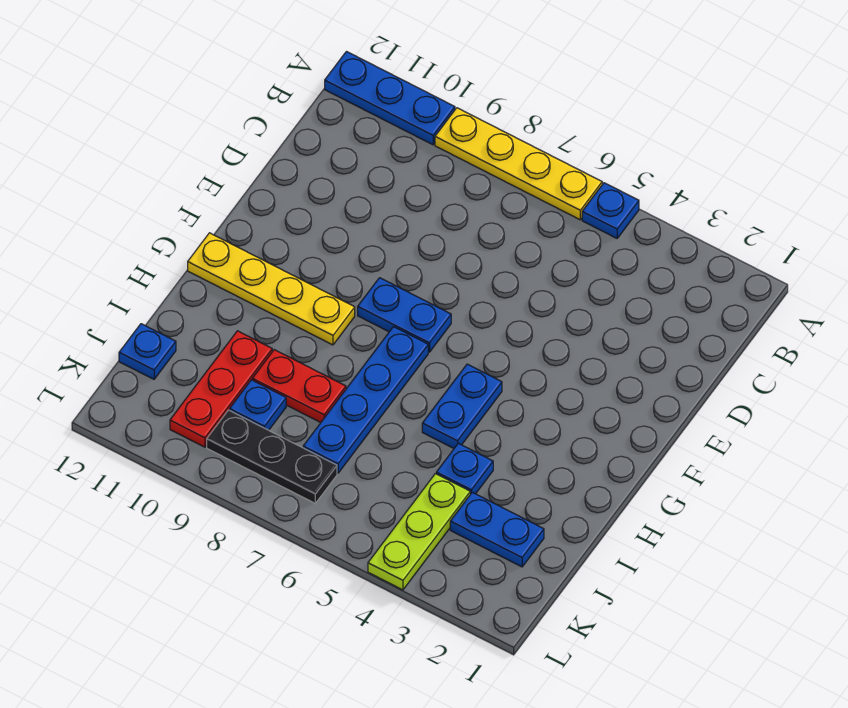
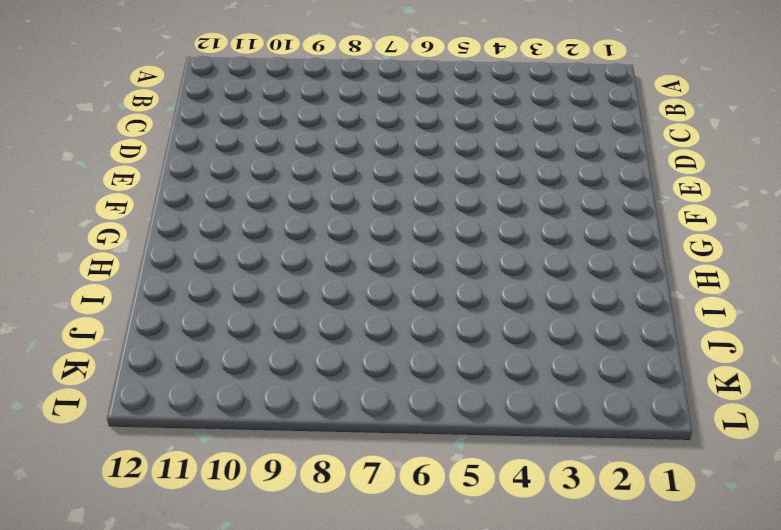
none -> blue 1x1 plate [582,183,639,238]
none -> yellow 1x4 plate [435,108,602,220]
none -> blue 1x3 plate [325,52,455,145]

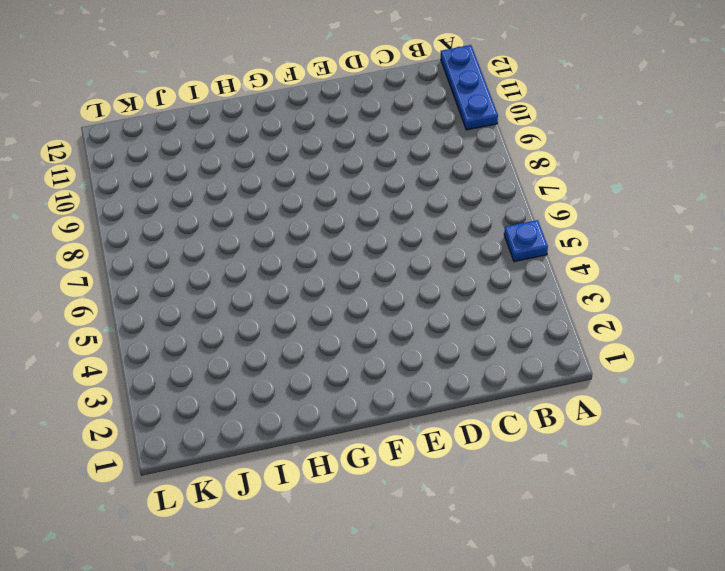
none -> yellow 1x4 plate [435,108,602,220]
none -> blue 1x2 plate [358,278,451,352]
none -> blue 1x2 plate [422,364,502,448]

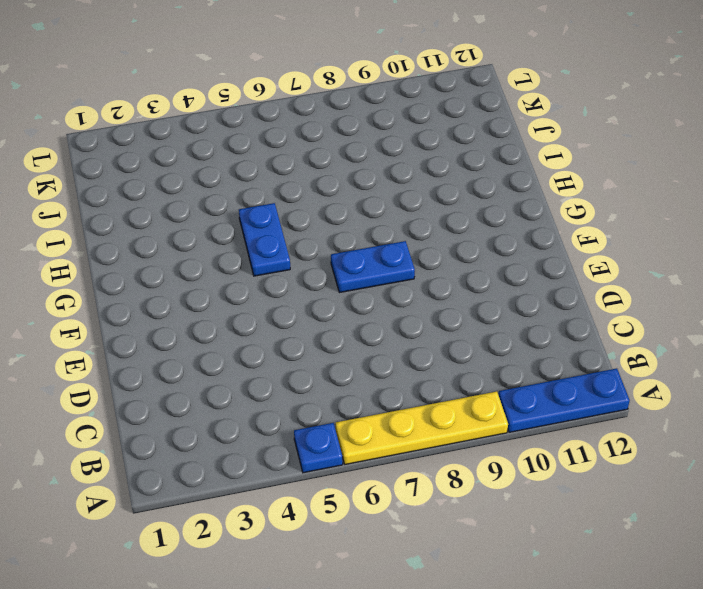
none -> blue 1x4 plate [303,327,428,473]
none -> yellow 1x4 plate [188,233,355,345]
none -> blue 1x1 plate [436,443,493,494]

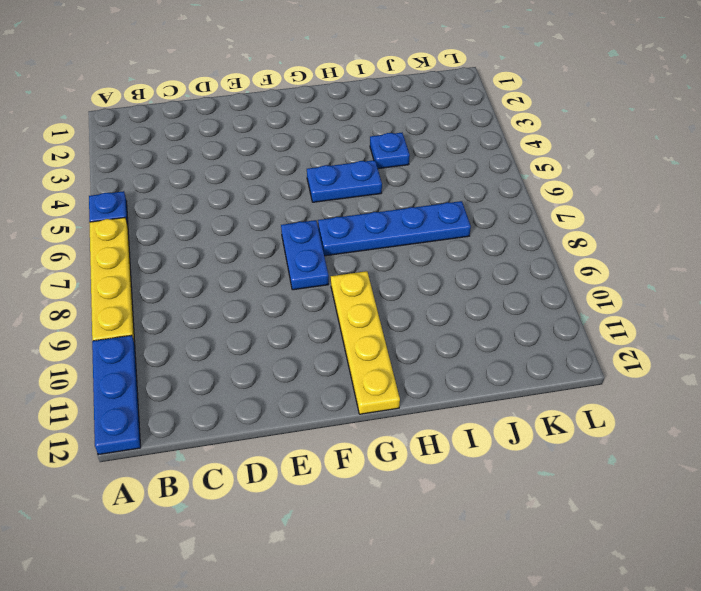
none -> red 1x2 plate [252,350,346,423]
none -> red 1x3 plate [170,331,272,447]
none -> blue 1x2 plate [450,492,544,567]

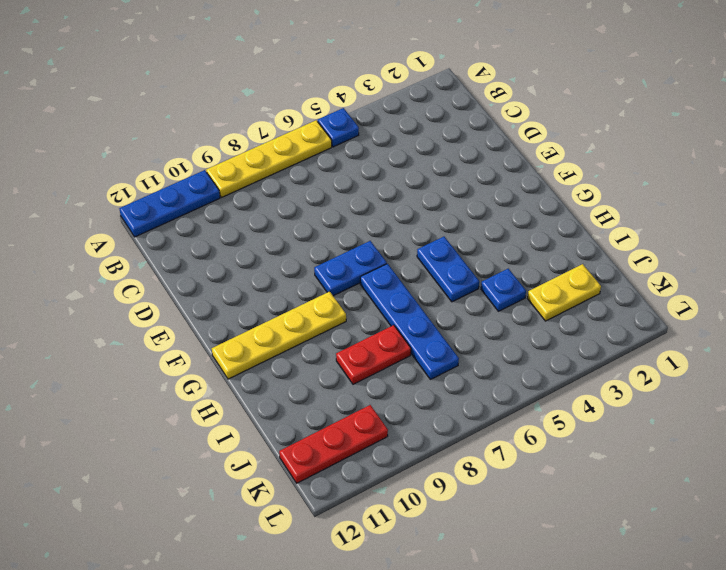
yellow 1x2 plate [528,264,601,321] -> blue 1x2 plate [450,492,544,567]
red 1x3 plate [279,405,388,483] -> red 1x3 plate turned to [170,331,272,447]
none -> lime 1x3 plate [368,474,470,590]
none -> blue 1x1 plate [230,380,286,430]
none -> blue 1x1 plate [119,324,176,379]

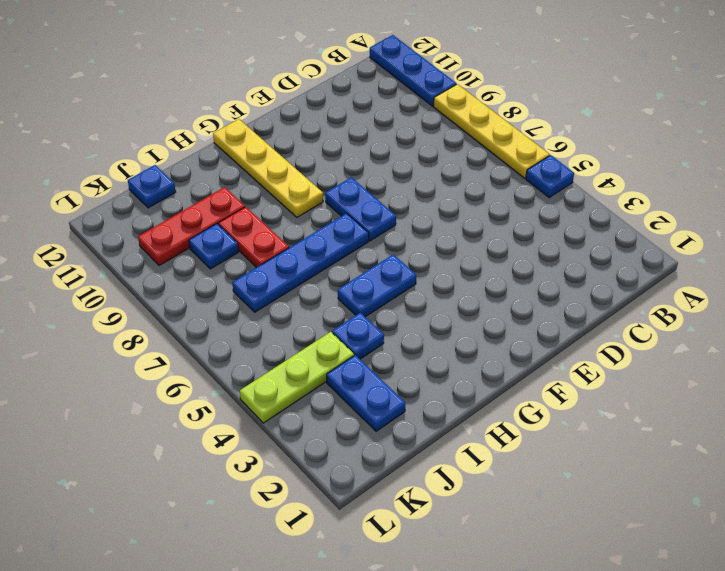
none -> black 1x3 plate [207,410,337,503]

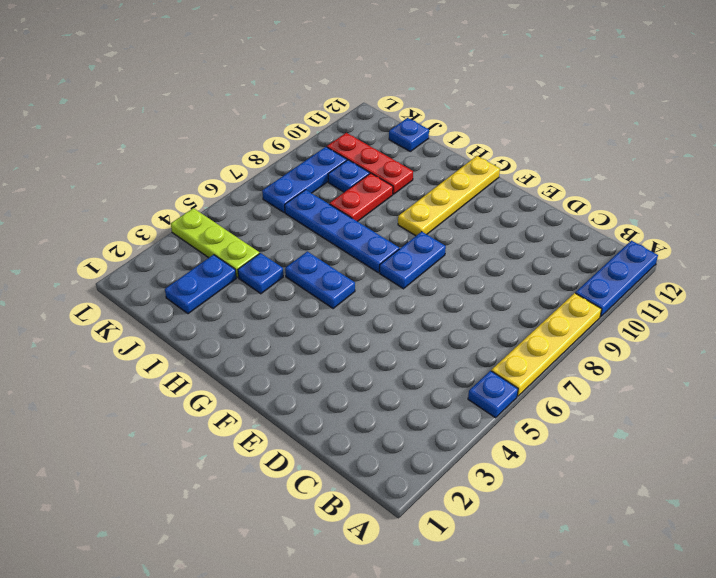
blue 1x3 plate [262,147,347,213] -> black 1x3 plate [207,410,337,503]

